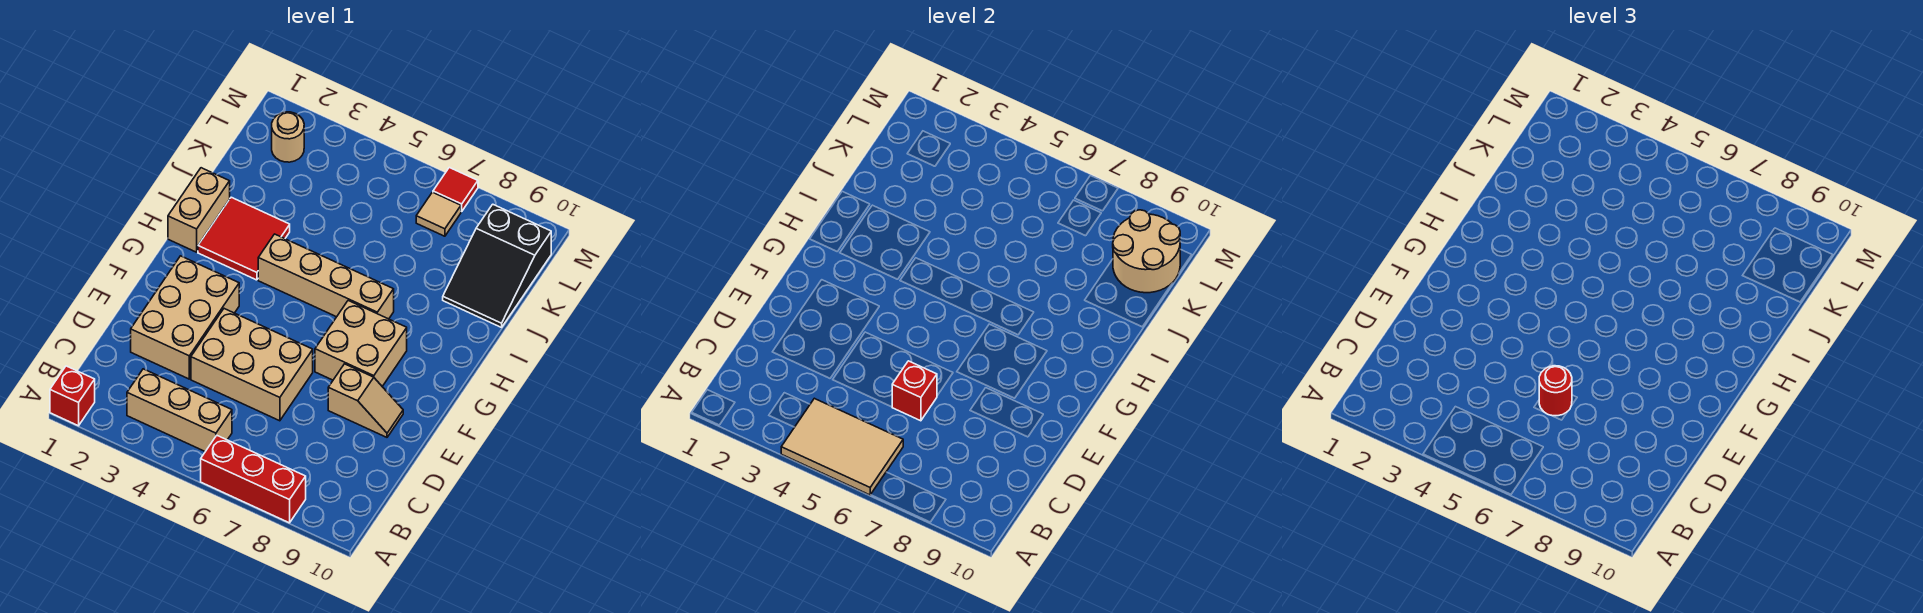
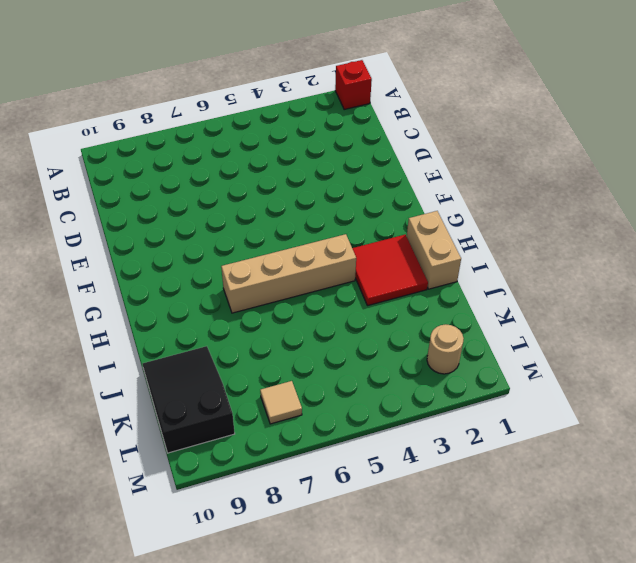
none -> red 1x3 brick [201,436,306,523]
none -> tan 1x3 brick [127,369,232,452]
none -> tan 2x3 brick [131,256,239,379]

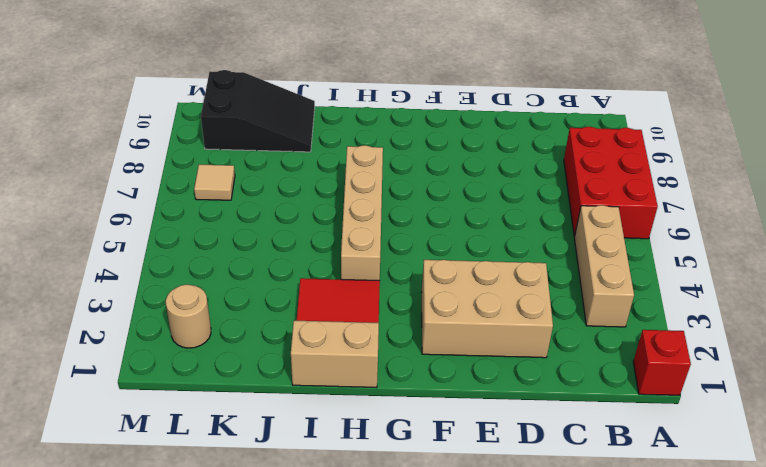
red 2x3 brick [564,127,658,239] -> red 1x3 brick [201,436,306,523]
none -> tan 2x3 brick [191,309,313,421]
none -> tan 1x2 slope [328,364,403,437]
none -> tan 2x2 brick [315,301,407,386]

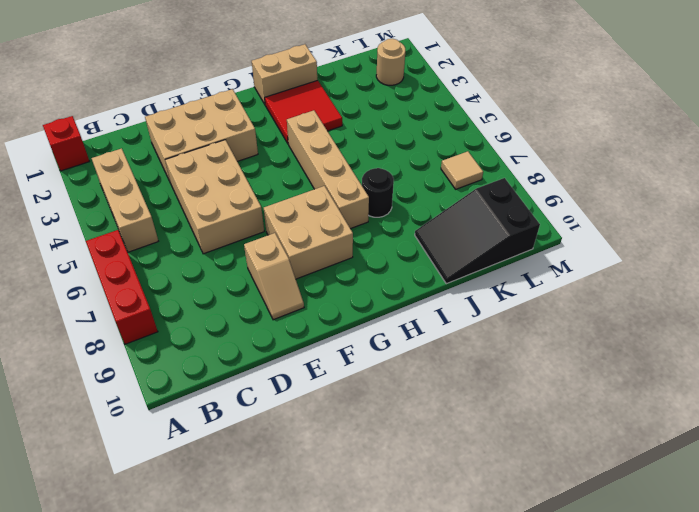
black 1x1 round brick [362,168,394,217] -> none
none -> red 1x1 tile [433,167,478,211]
none -> tan 2x3 tile [781,398,903,495]
none -> red 1x1 brick [892,361,937,421]

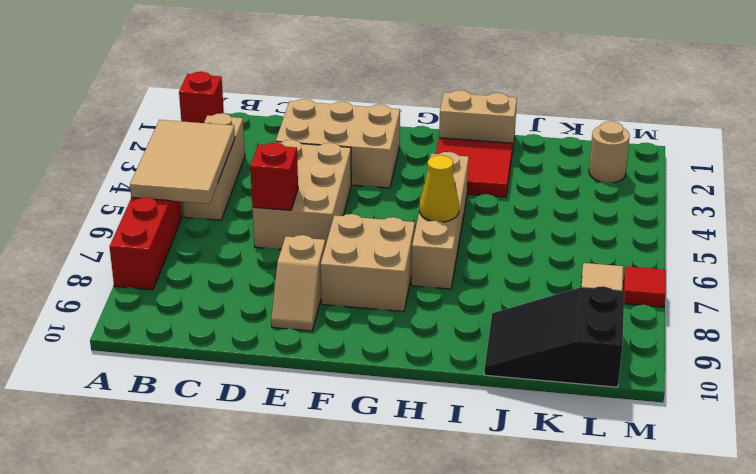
yellow 1x1 cone [420,155,459,222] -> none
none -> tan 2x2 round brick [1113,210,1180,293]
none -> red 1x1 round brick [1539,366,1572,416]

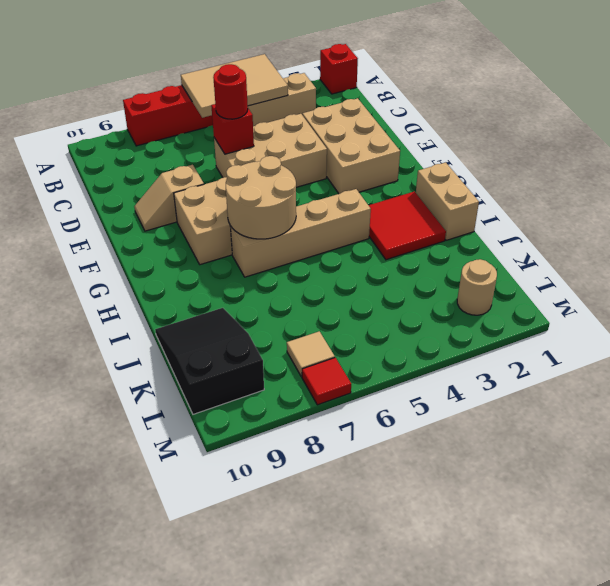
tan 2x2 round brick [226,156,296,239] -> tan 2x2 round brick moved to [1113,210,1180,293]

